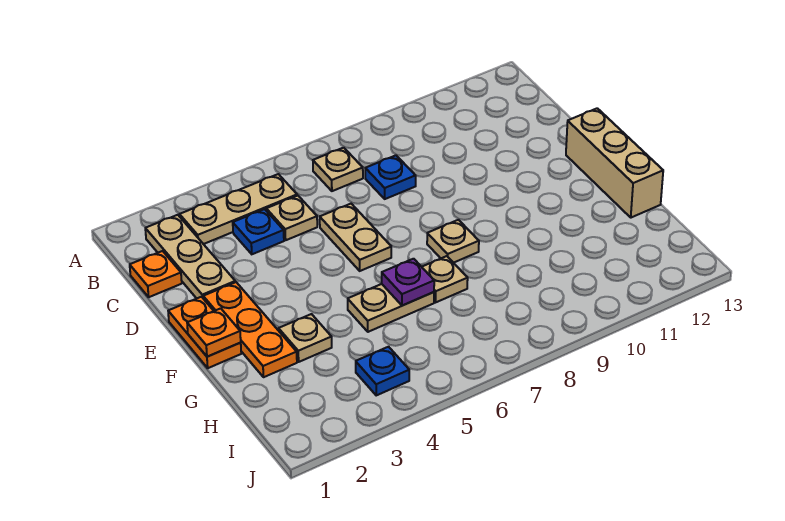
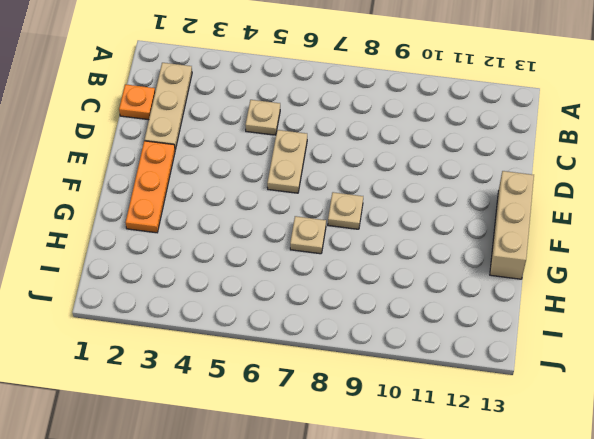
none -> tan 1x3 plate [180,174,297,244]
none -> tan 1x1 plate [313,148,363,191]
none -> blue 1x1 plate [233,209,284,254]

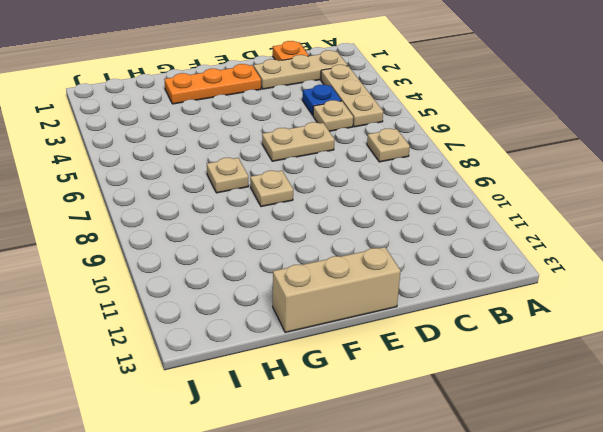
none -> blue 1x1 plate [365,155,416,199]
none -> orange 1x2 plate [168,297,241,368]
none -> tan 1x1 plate [279,314,332,362]

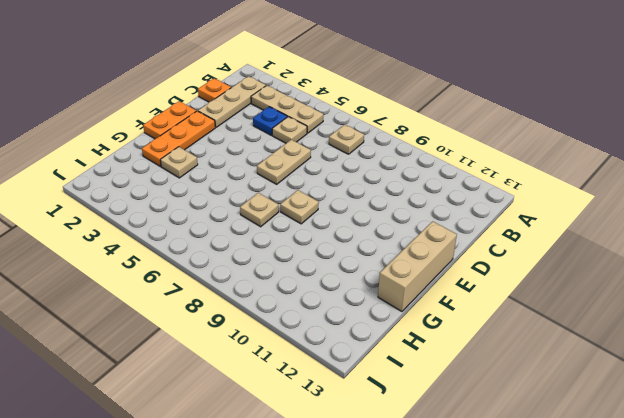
none -> blue 1x1 plate [365,155,416,199]
none -> tan 1x2 plate [348,284,434,332]
none -> blue 1x1 plate [356,347,409,395]

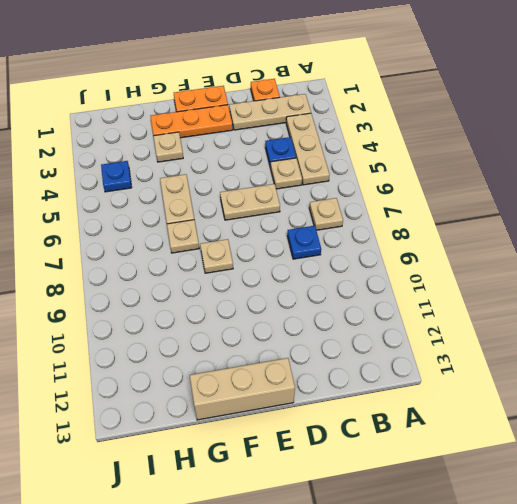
none -> orange 1x1 plate [187,308,241,357]
none -> purple 1x1 plate [382,259,434,306]

